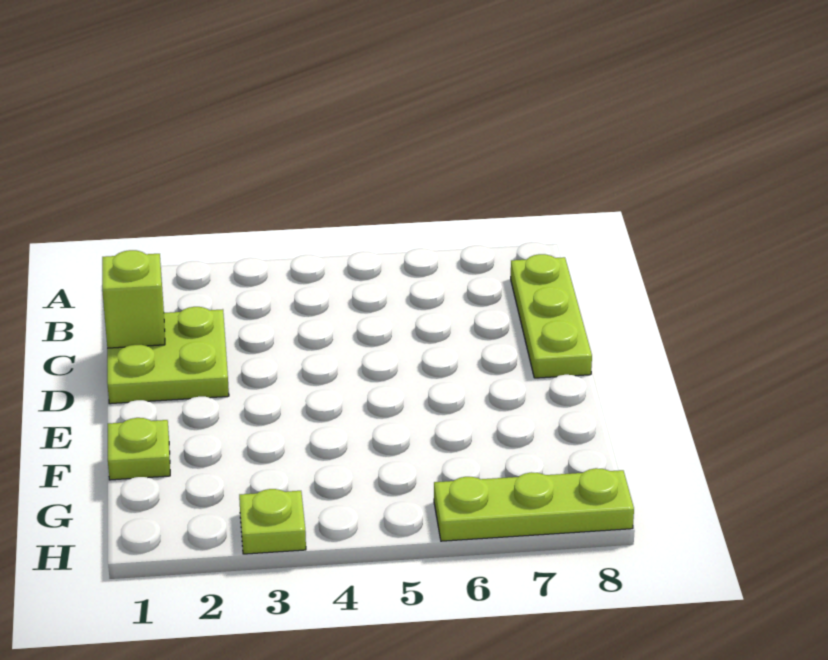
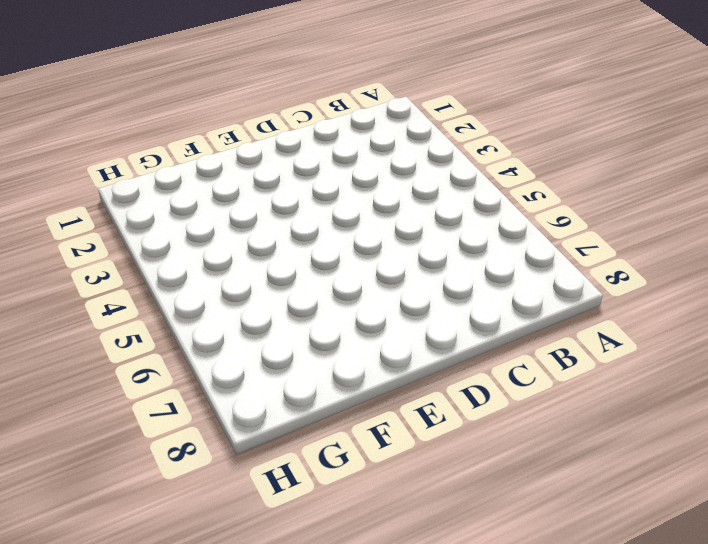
none -> lime 1x3 plate [511,254,592,378]
none -> lime 2x2 plate [107,307,229,404]

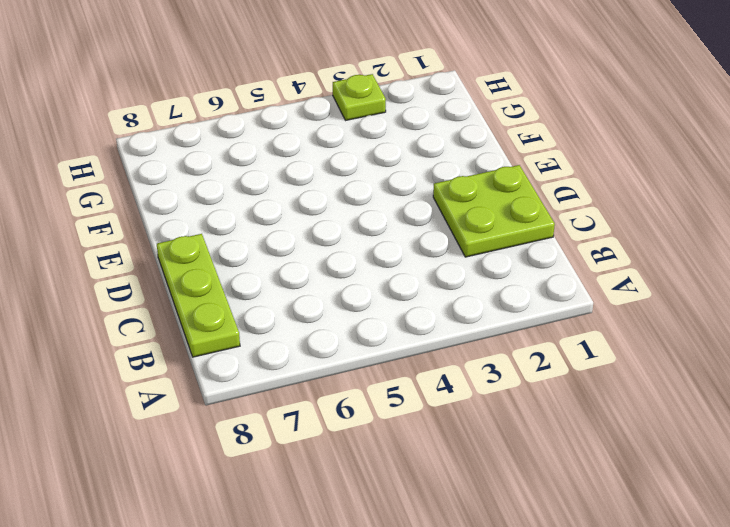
none -> lime 1x1 plate [108,418,170,480]
none -> lime 1x3 plate [434,468,634,541]

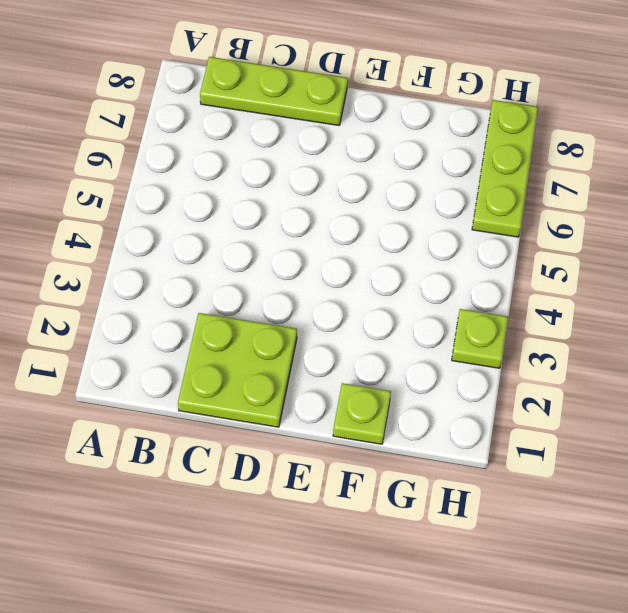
none -> lime 1x1 brick [102,250,165,348]

